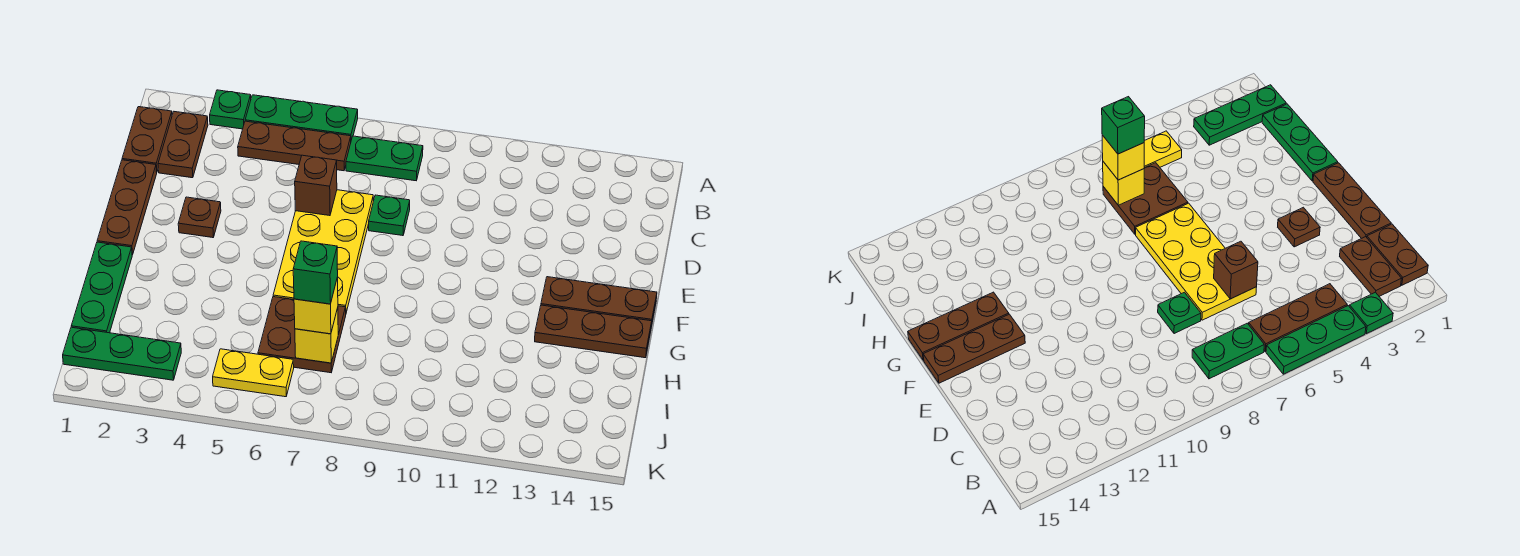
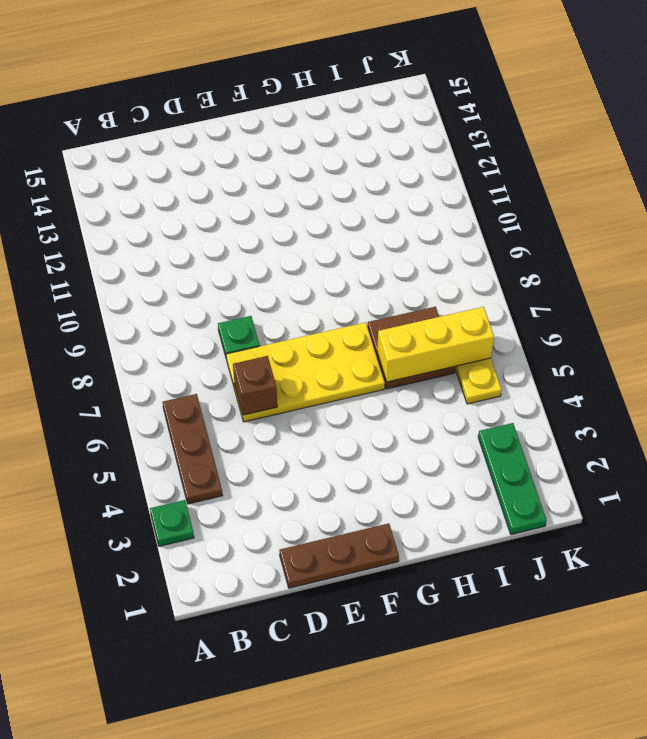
yellow 1x3 brick [377,307,494,382] -> none
none -> green 1x3 plate [245,95,358,140]
none -> brown 1x2 plate [122,107,172,173]
none -> brown 1x2 plate [158,112,208,178]

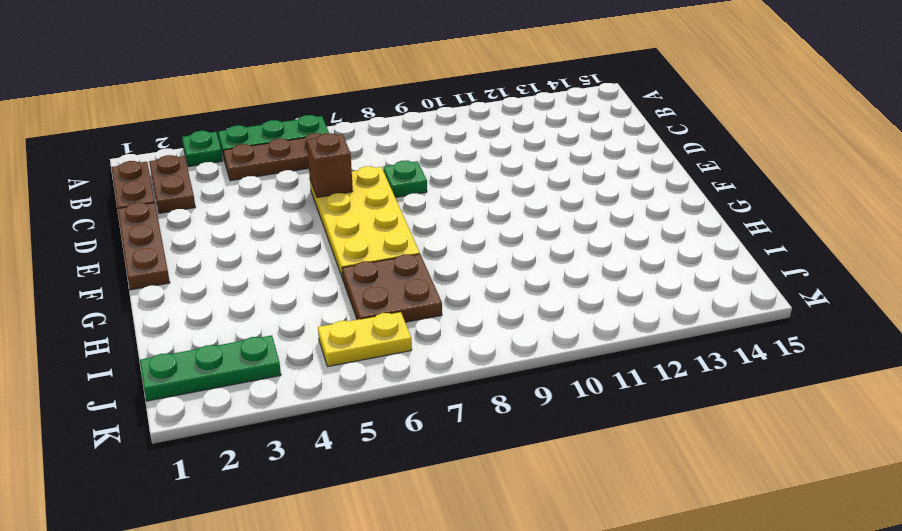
none -> green 1x2 plate [346,136,423,181]
none -> brown 1x1 plate [178,197,221,238]
none -> brown 1x3 plate [541,277,657,327]

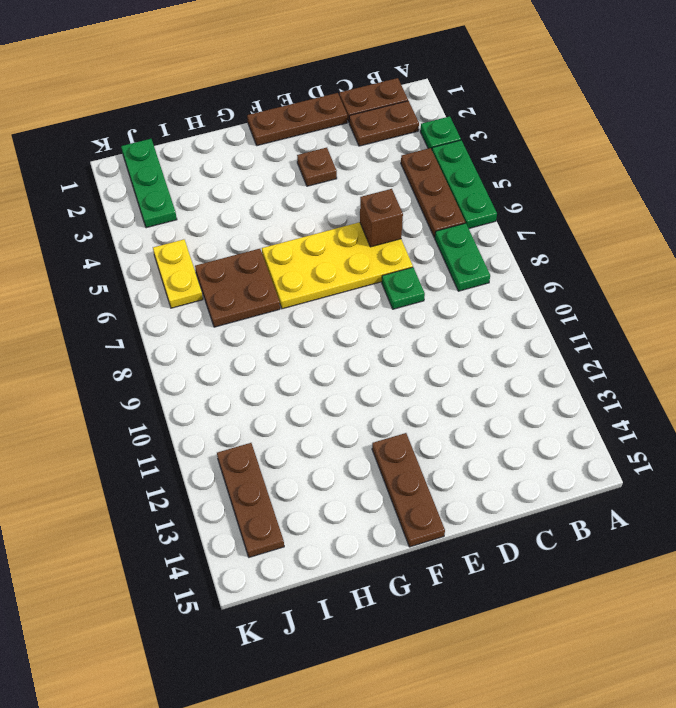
brown 1x3 plate [217,443,284,557] -> brown 1x3 plate moved to [535,305,652,358]
none -> green 1x3 plate [71,242,132,333]
none -> yellow 1x1 brick [295,308,338,363]
none -> yellow 1x1 brick [294,277,338,334]

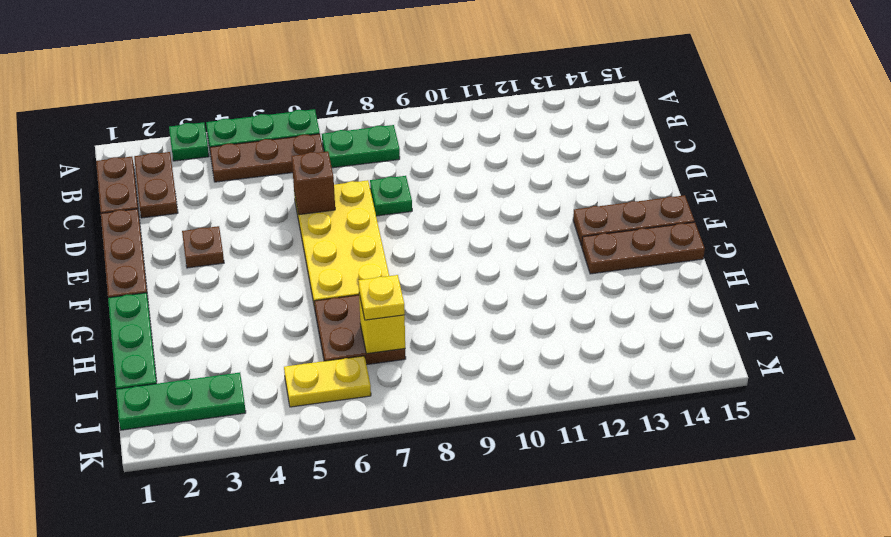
yellow 1x1 plate [358,275,405,320] -> yellow 1x1 brick [294,277,338,334]
none -> green 1x1 brick [293,241,338,304]

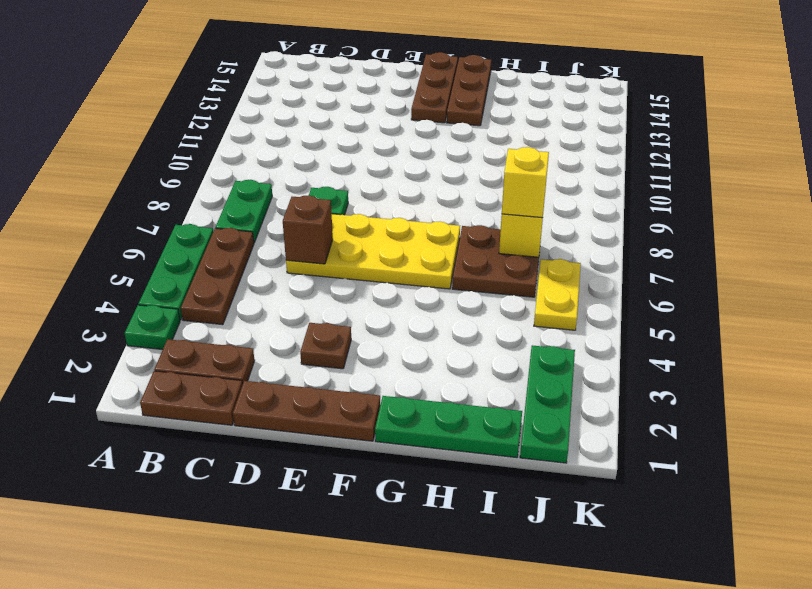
none -> green 1x1 brick [293,241,338,304]

